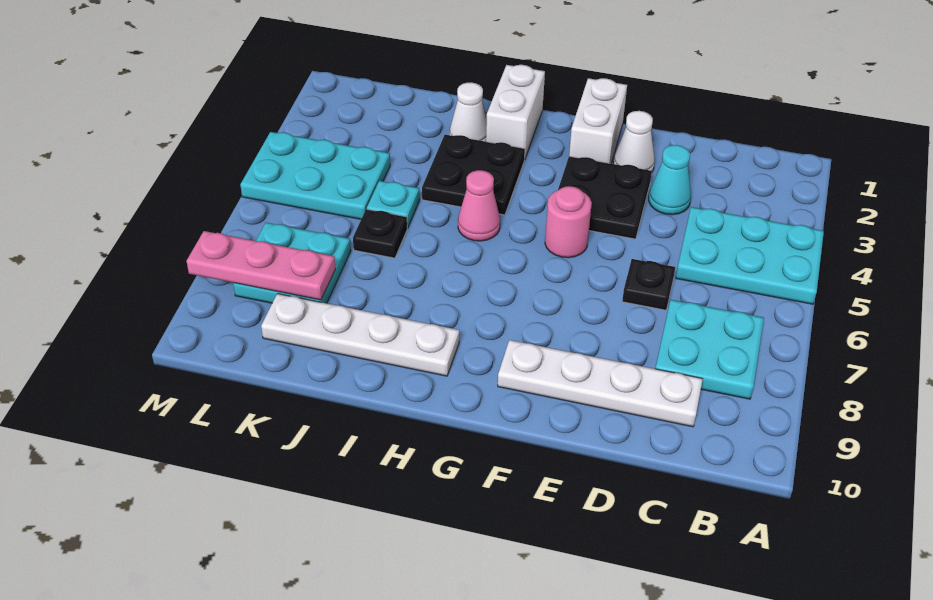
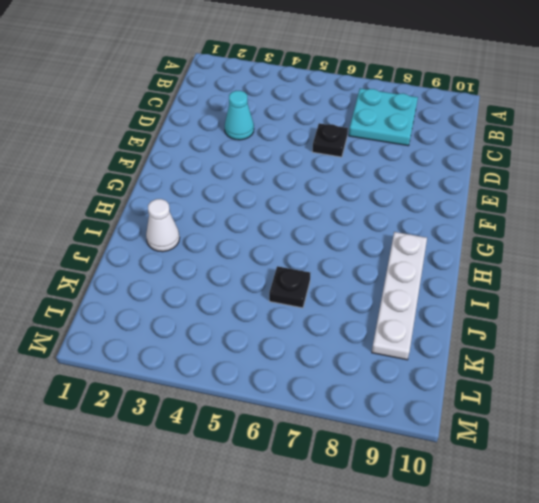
none -> cyan 2x3 plate [676,207,824,304]
none -> white 1x4 plate [498,340,703,427]
none -> white 1x1 cone [614,111,655,171]

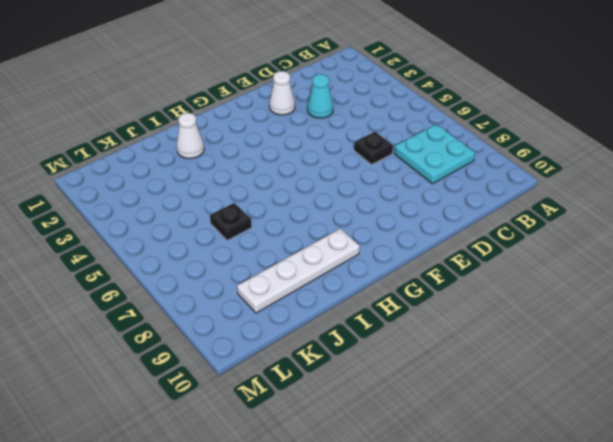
none -> cyan 2x3 plate [676,207,824,304]
none -> white 1x4 plate [498,340,703,427]
none -> black 2x2 plate [558,156,652,239]

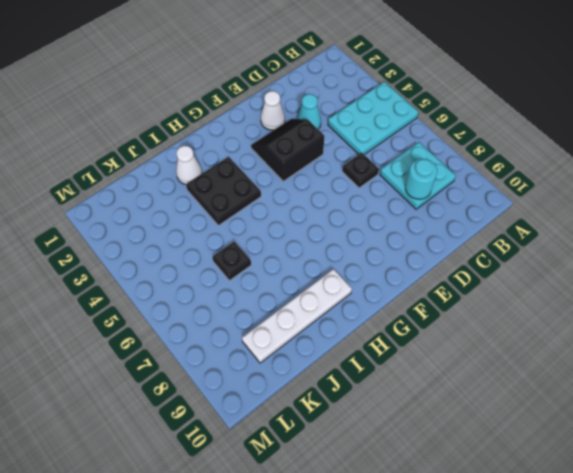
cyan 1x1 round brick [405,159,437,199] -> none
black 2x2 slope [251,119,324,181] -> black 2x2 plate [558,156,652,239]
none -> white 1x4 plate [498,340,703,427]
none -> white 1x2 brick [569,78,627,164]
none -> pink 1x1 round brick [545,186,592,258]

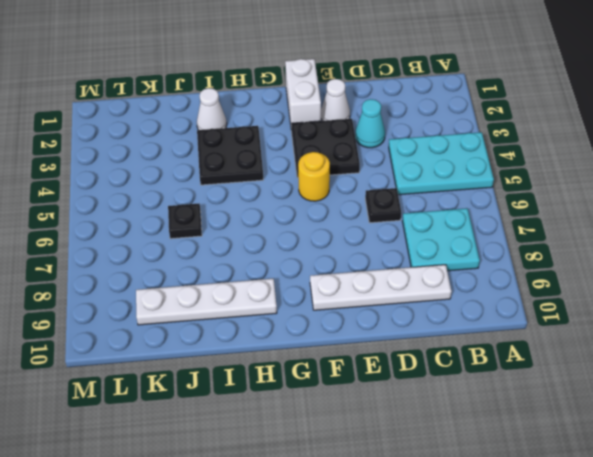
yellow 1x1 round brick [298,152,330,201] -> pink 1x1 round brick [545,186,592,258]
none -> white 1x2 brick [486,65,545,160]
none -> pink 1x1 cone [458,170,500,241]
none -> cyan 1x1 plate [367,181,420,228]

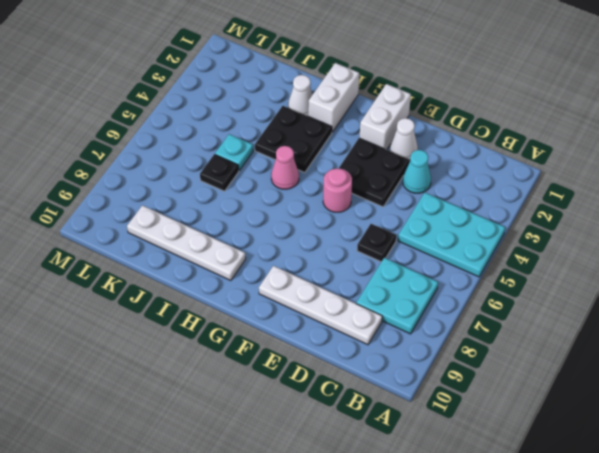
none -> cyan 2x3 plate [240,132,390,219]
none -> cyan 2x2 plate [233,223,351,303]
none -> pink 1x3 plate [187,231,335,300]

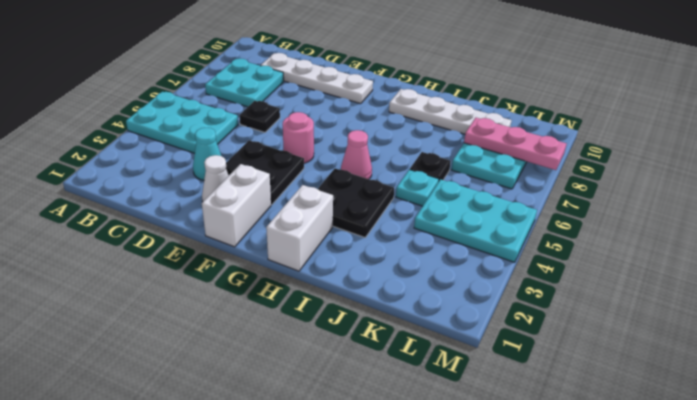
none -> white 1x1 cone [450,82,487,142]

